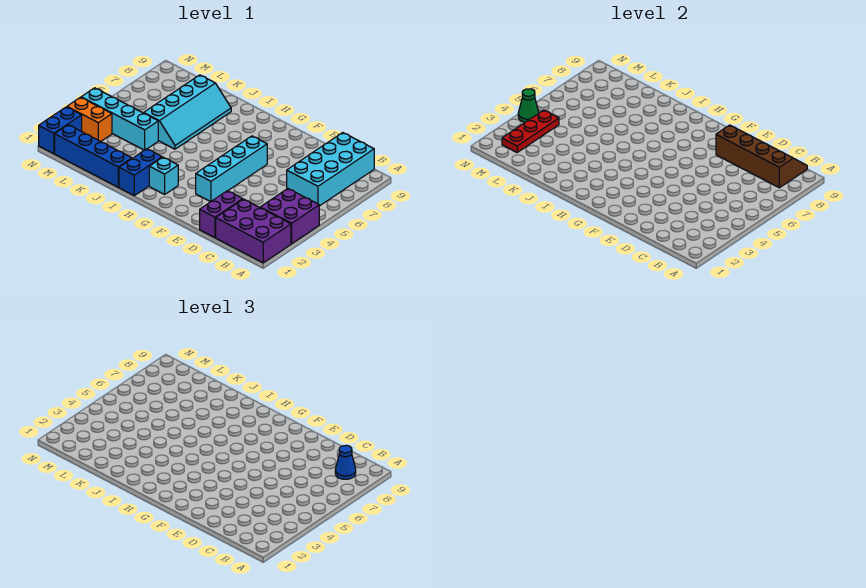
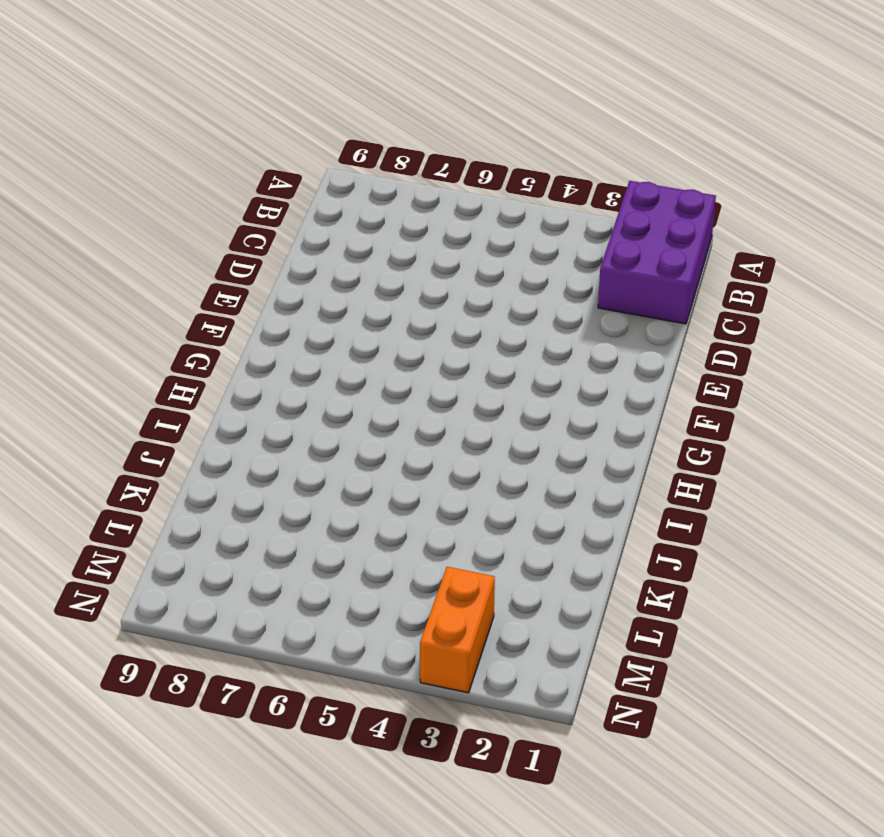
none -> purple 2x2 brick [260,189,319,244]
none -> cyan 2x4 brick [287,133,374,206]
none -> purple 1x2 brick [200,191,243,238]

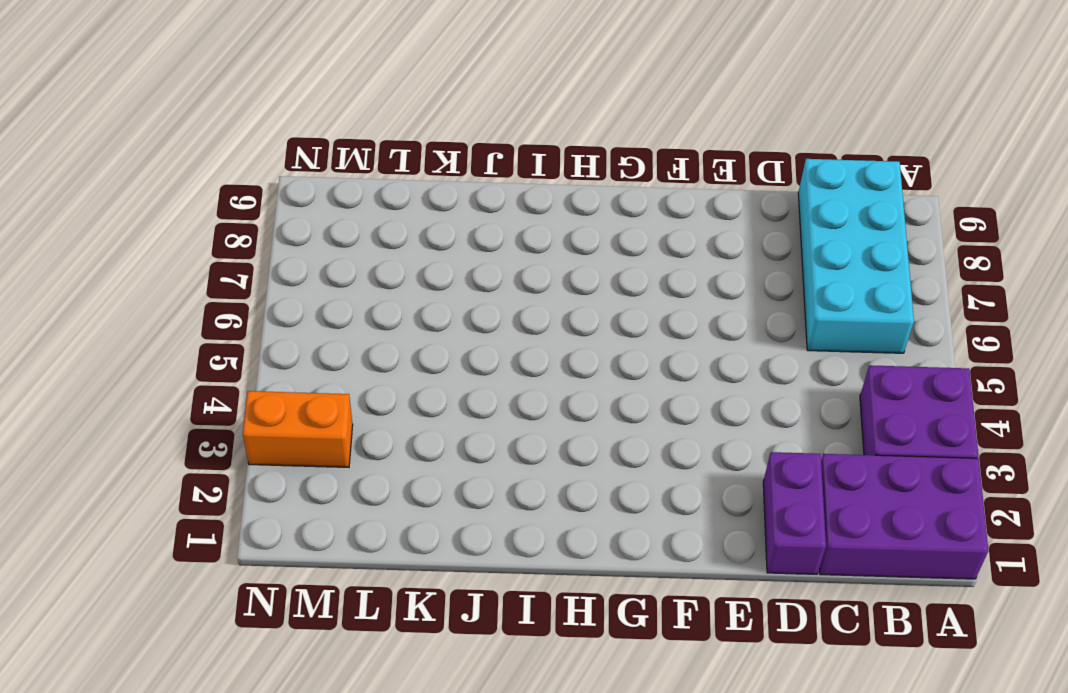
none -> cyan 1x4 brick [196,136,267,202]
none -> cyan 1x1 brick [149,157,178,194]
none -> blue 1x2 brick [119,149,162,196]

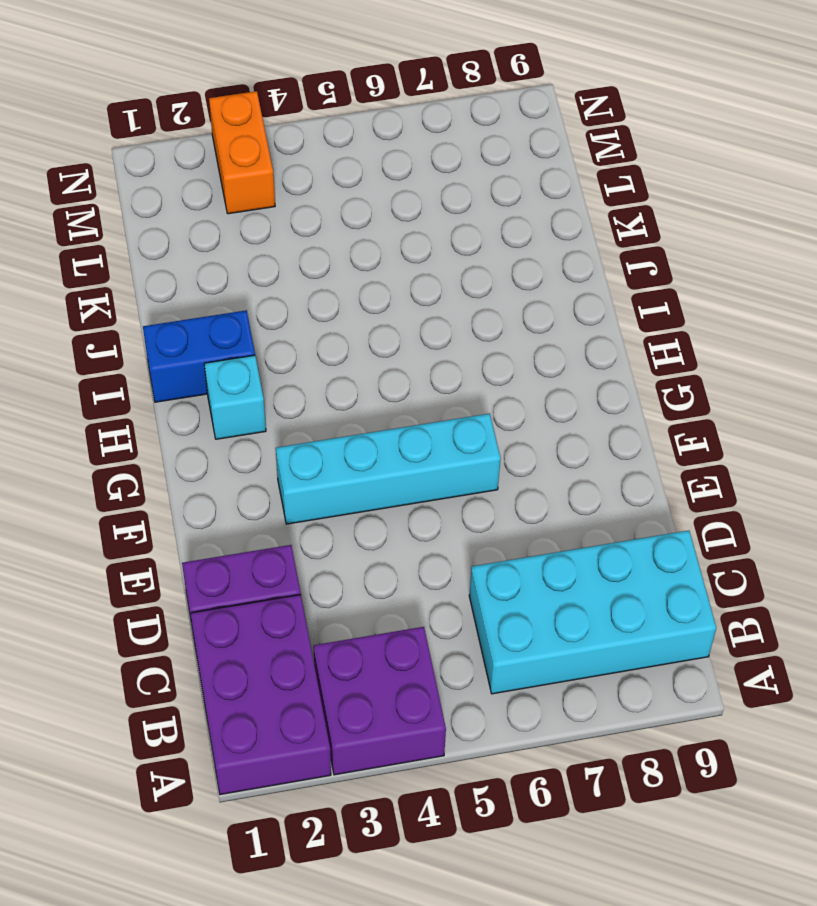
none -> blue 1x4 brick [55,125,132,187]
none -> cyan 2x4 slope [144,75,231,149]
none -> cyan 1x4 brick [81,88,158,150]

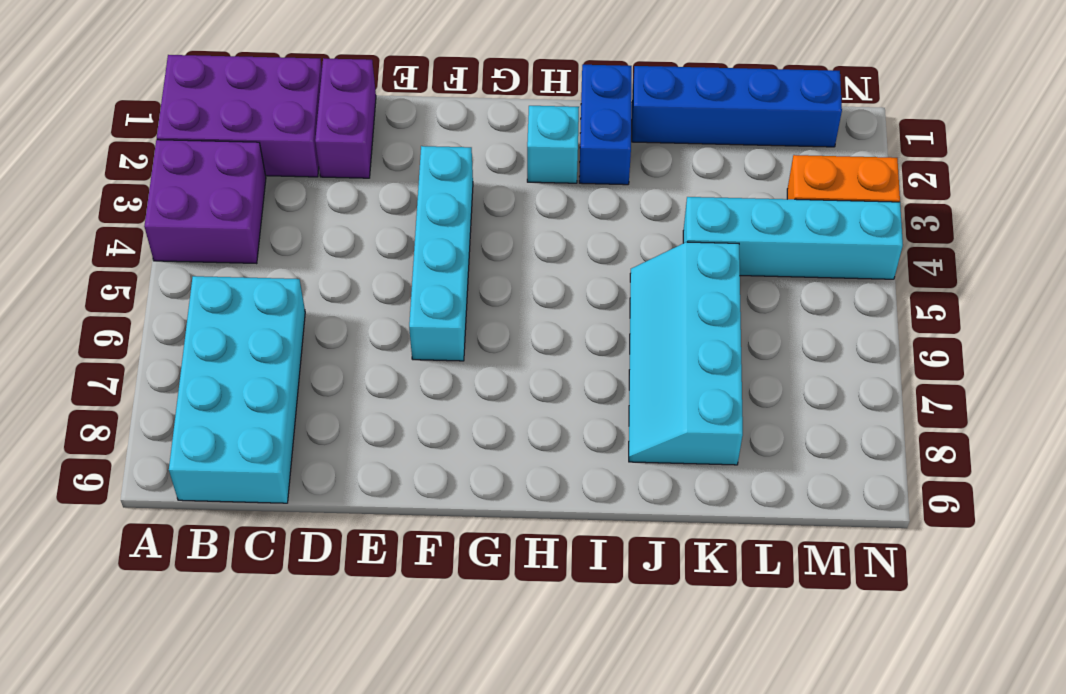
none -> blue 1x2 brick [39,107,82,154]
none -> brown 2x4 slope [716,125,807,188]
none -> red 1x3 plate [502,110,559,152]

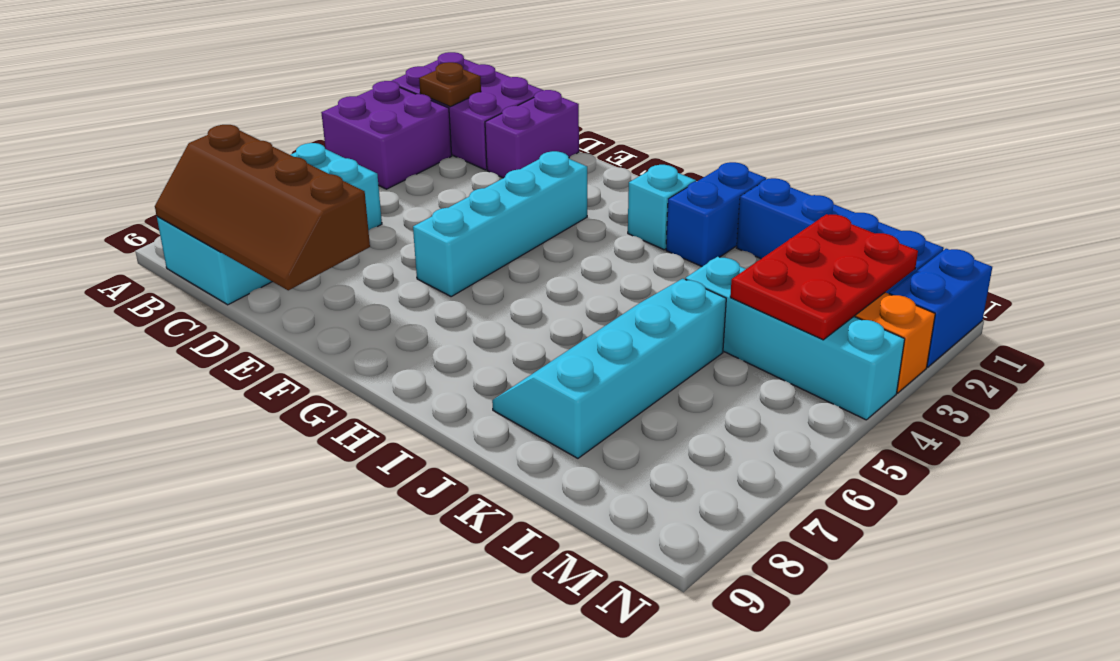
brown 1x1 plate [419,62,481,107] -> none
red 2x3 plate [730,214,918,340] -> red 1x3 plate [502,110,559,152]
none -> green 1x1 cone [518,89,539,122]
none -> blue 1x1 cone [335,445,356,479]

